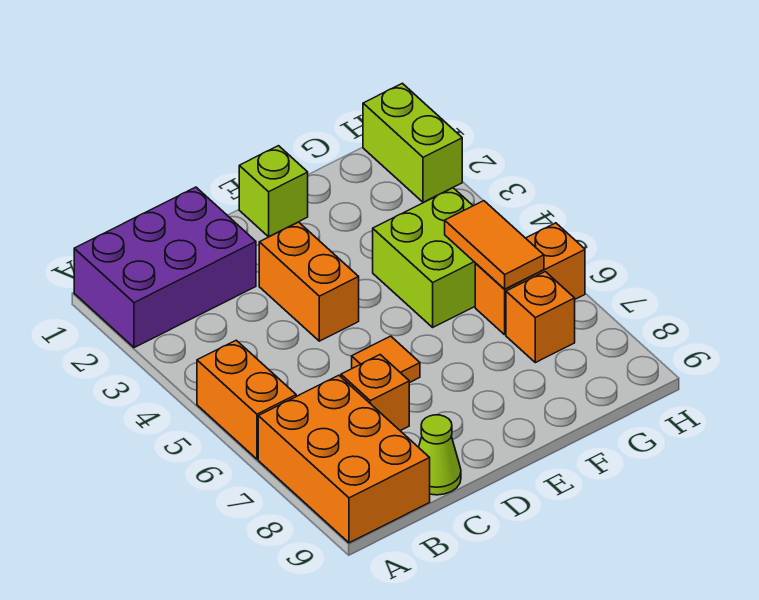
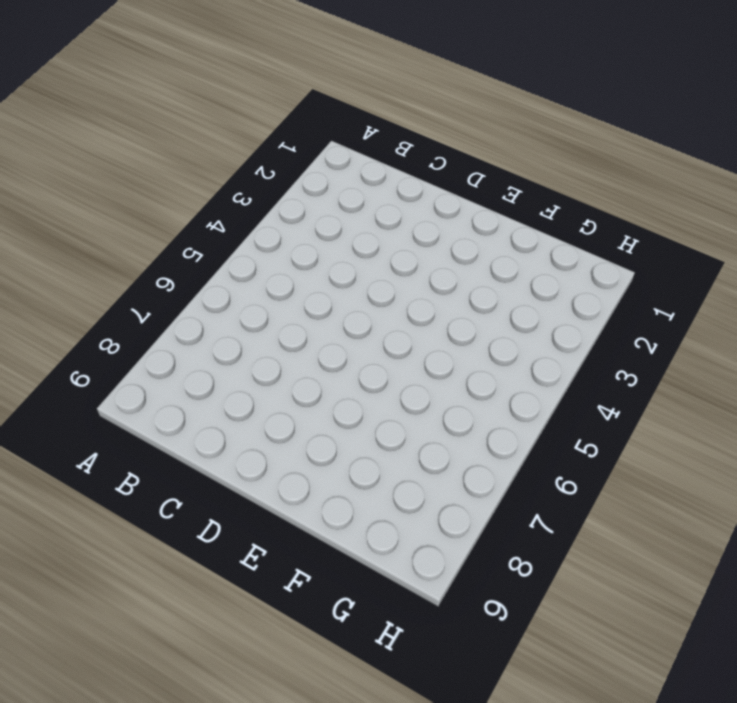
none -> purple 2x3 brick [74,187,256,348]
none -> orange 1x2 brick [197,340,296,459]
none -> orange 2x3 brick [258,375,430,543]

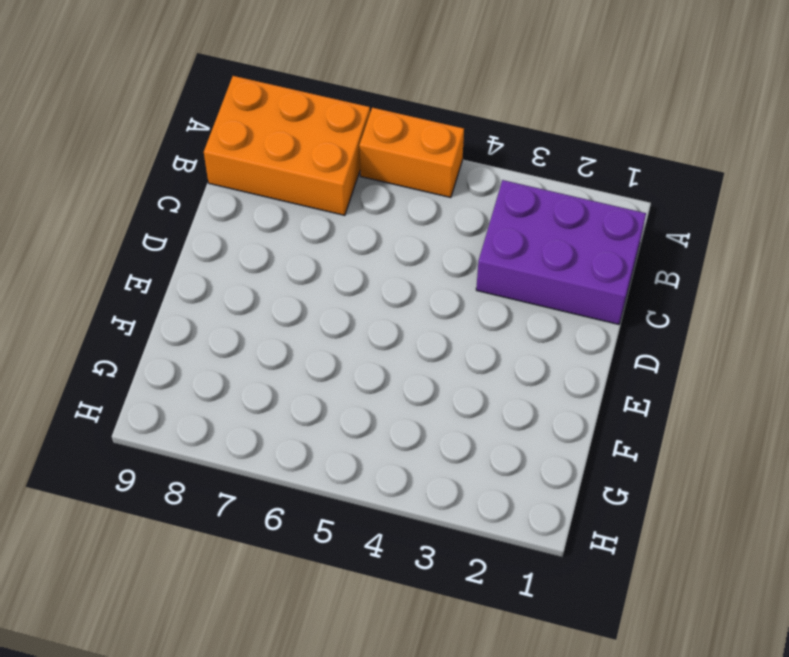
purple 2x3 brick [476,180,646,324] -> purple 2x3 brick turned to [74,187,256,348]
none -> orange 1x1 brick [341,355,409,431]
none -> lime 1x1 cone [419,415,461,495]
none -> orange 1x2 brick [259,222,359,341]

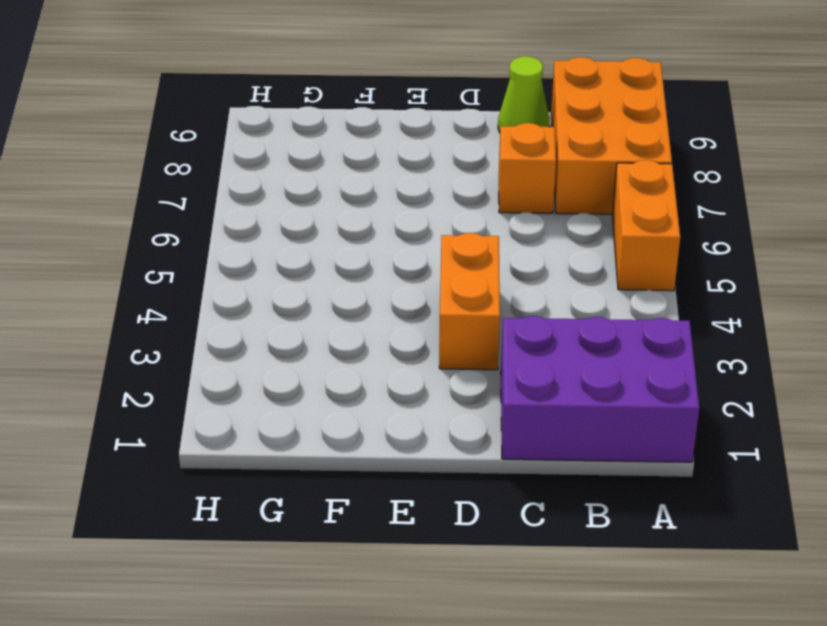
none -> orange 1x1 tile [352,336,420,383]
none -> lime 1x1 brick [239,146,308,237]
none -> lime 2x2 brick [373,188,476,327]

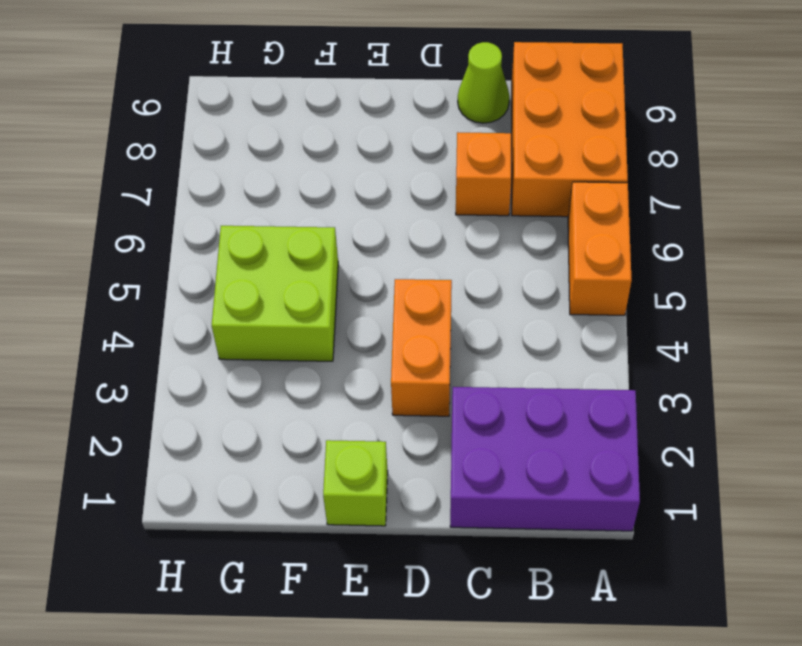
none -> orange 1x1 tile [352,336,420,383]
none -> orange 1x2 brick [475,223,585,335]
none -> orange 1x1 brick [506,272,575,363]

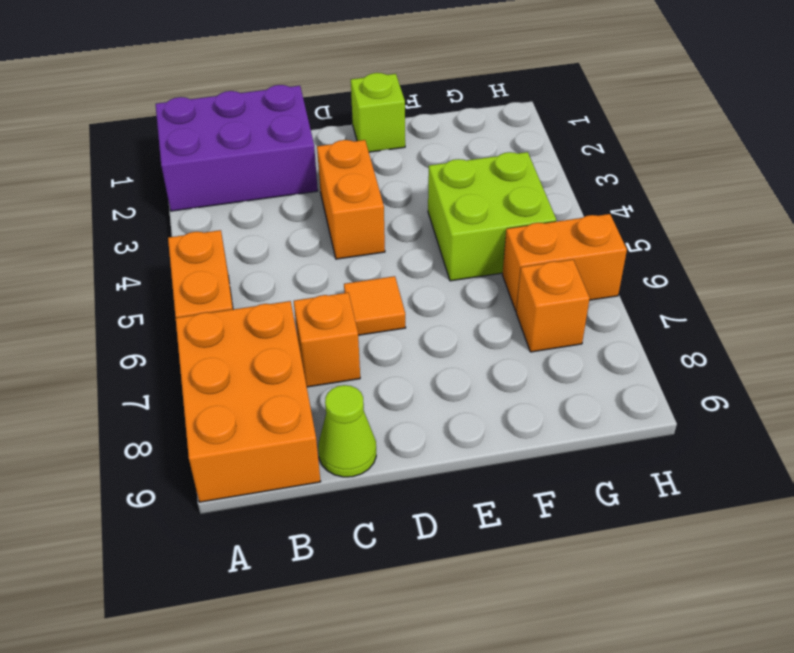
none -> lime 1x2 brick [363,83,462,203]
none -> orange 1x2 tile [445,201,544,289]

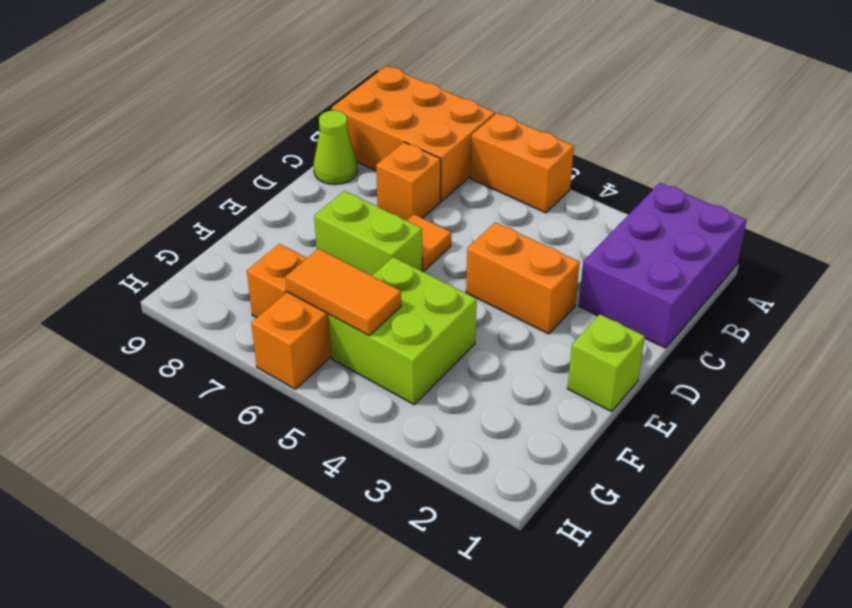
lime 1x2 brick [314,191,422,276] -> lime 1x2 brick moved to [363,83,462,203]

